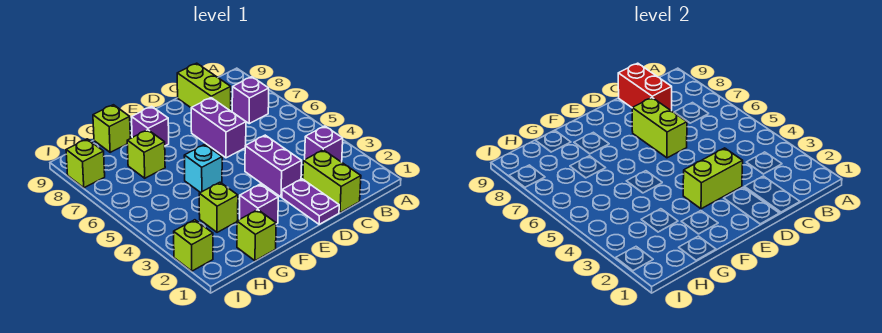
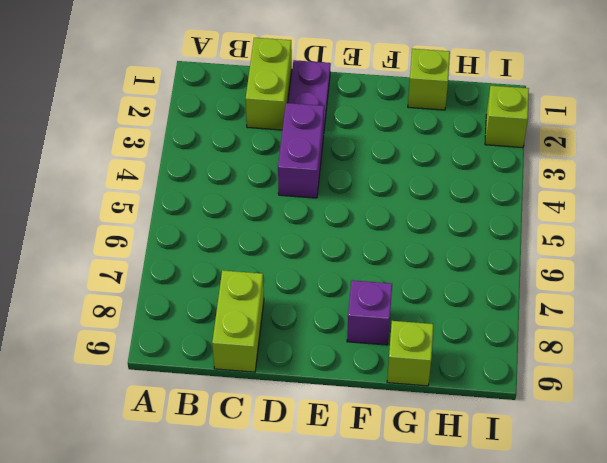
none -> purple 1x1 brick [305,126,343,162]
none -> purple 1x1 brick [232,77,269,124]
none -> purple 1x2 brick [191,98,246,158]

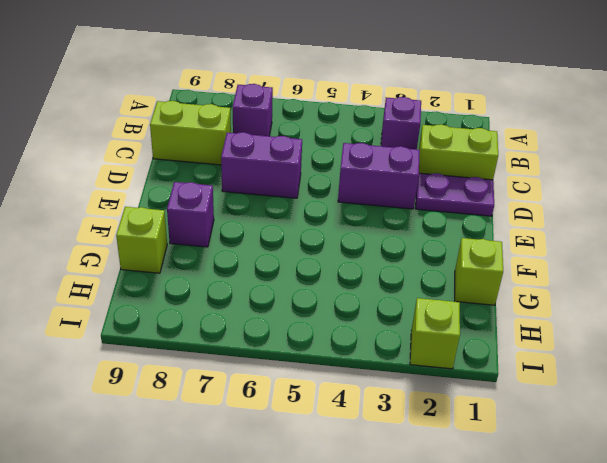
none -> purple 1x1 brick [240,184,278,224]
none -> cyan 1x1 brick [184,144,222,193]
none -> lime 1x1 brick [199,182,238,232]

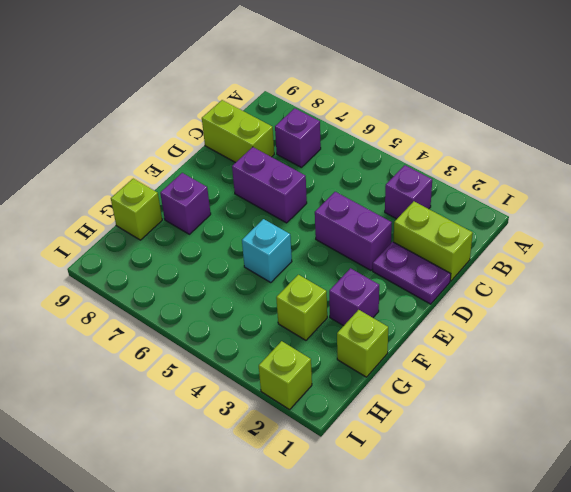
none -> lime 1x1 brick [127,130,165,178]
none -> lime 1x1 brick [66,139,105,188]
none -> red 1x2 brick [618,63,672,111]

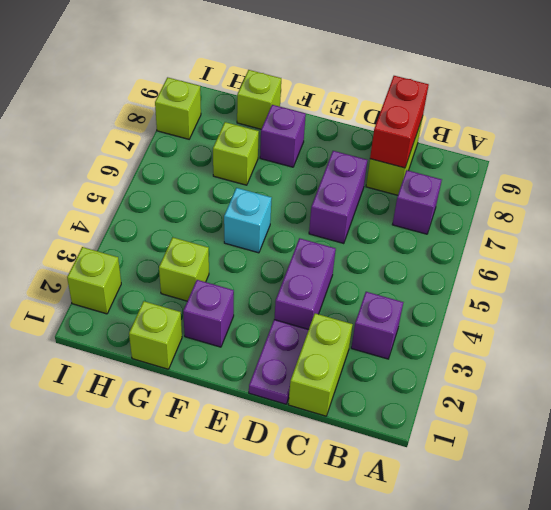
none -> lime 1x2 brick [683,148,743,209]
none -> lime 1x2 brick [632,98,687,158]

